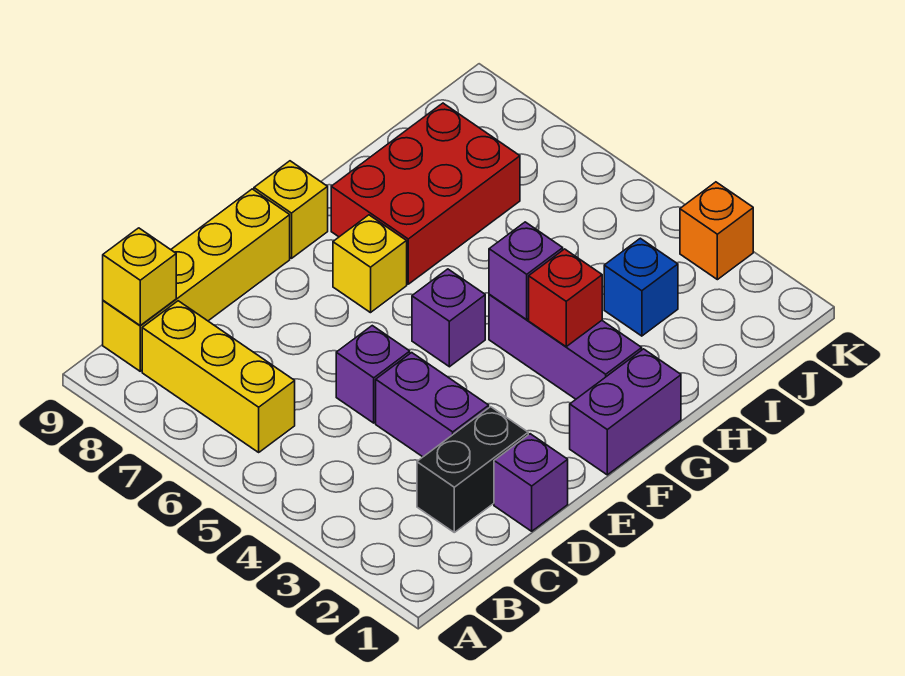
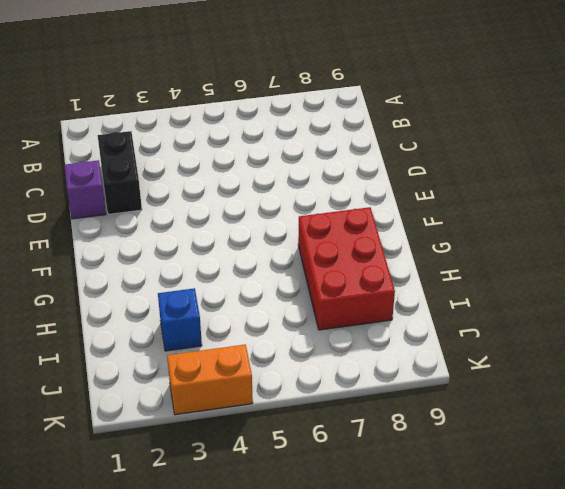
orange 1x2 brick [167,344,253,415] -> orange 1x1 brick [680,182,753,280]
none -> yellow 1x3 brick [142,301,295,452]
none -> yellow 1x4 brick [103,189,290,371]
none -> purple 1x2 brick [376,353,489,457]

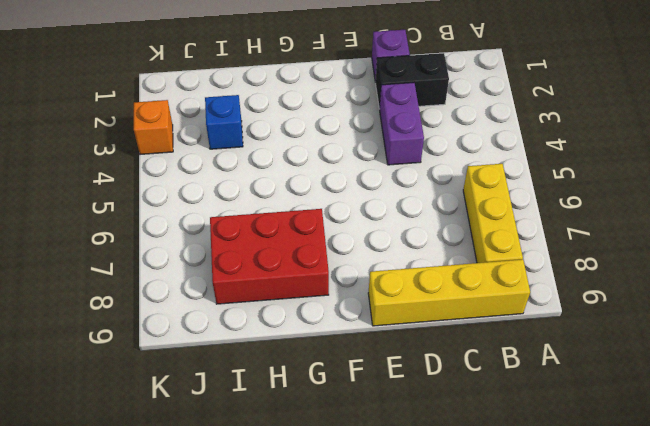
none -> purple 1x1 brick [336,326,410,423]
none -> purple 1x2 brick [570,349,681,475]
none -> purple 1x1 brick [412,269,485,367]

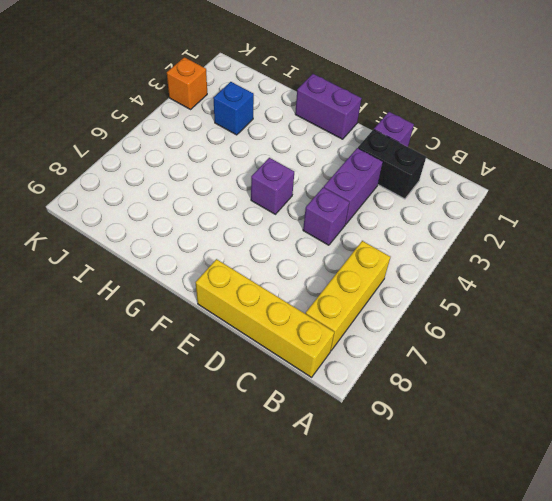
none -> yellow 1x1 brick [333,215,407,313]
none -> yellow 1x1 brick [254,161,328,258]
none -> purple 1x3 brick [489,295,642,399]

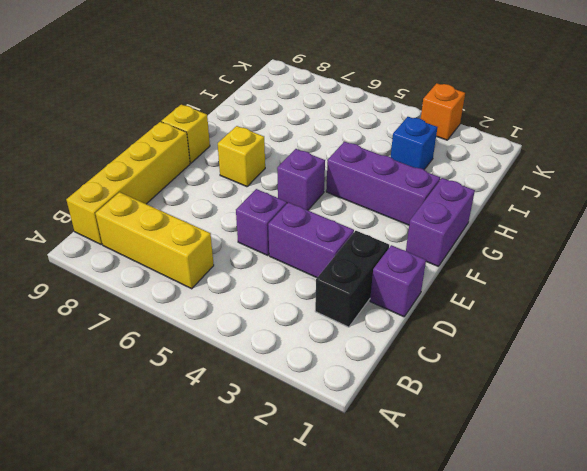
none -> red 2x3 brick [331,103,520,284]
none -> yellow 1x1 brick [103,228,176,326]
none -> red 1x1 brick [529,249,602,347]

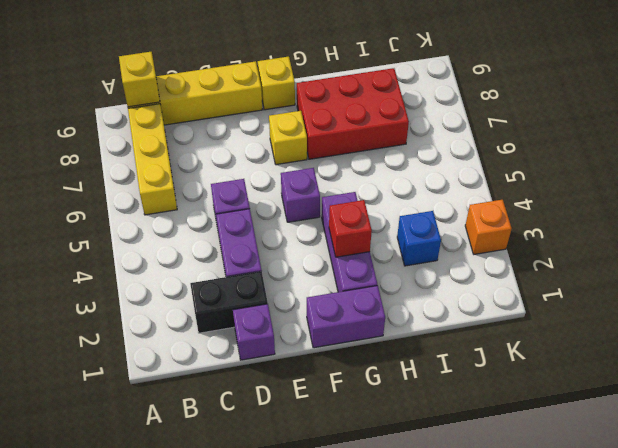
none -> purple 1x1 brick [489,222,563,319]

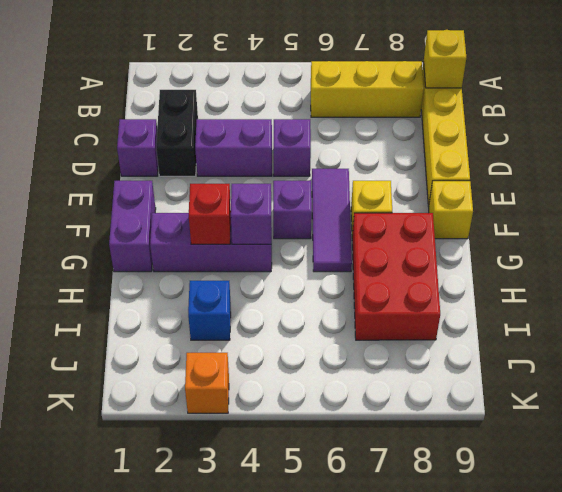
purple 1x3 tile [312,169,352,272] -> none

